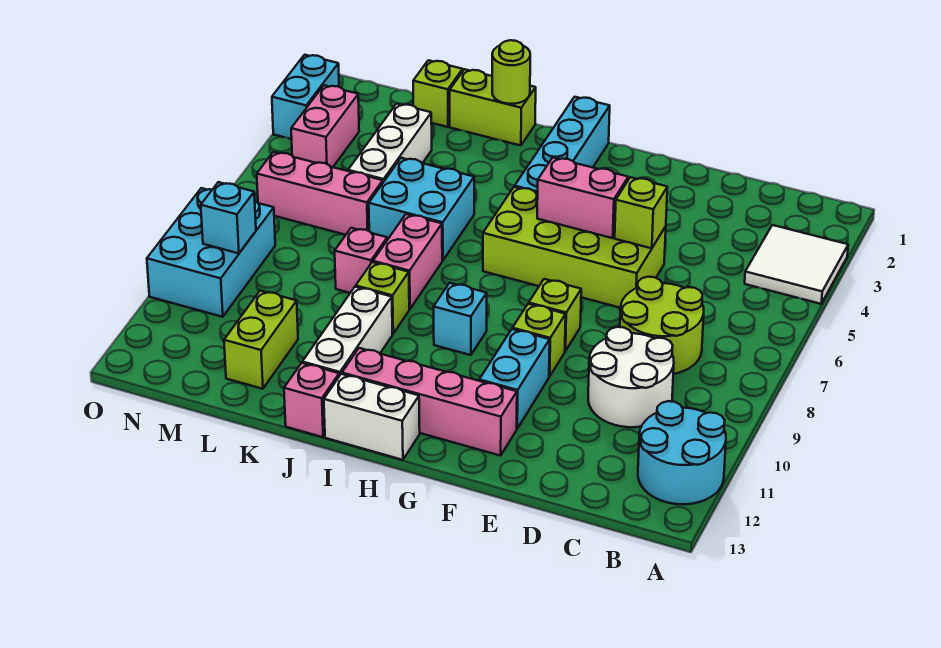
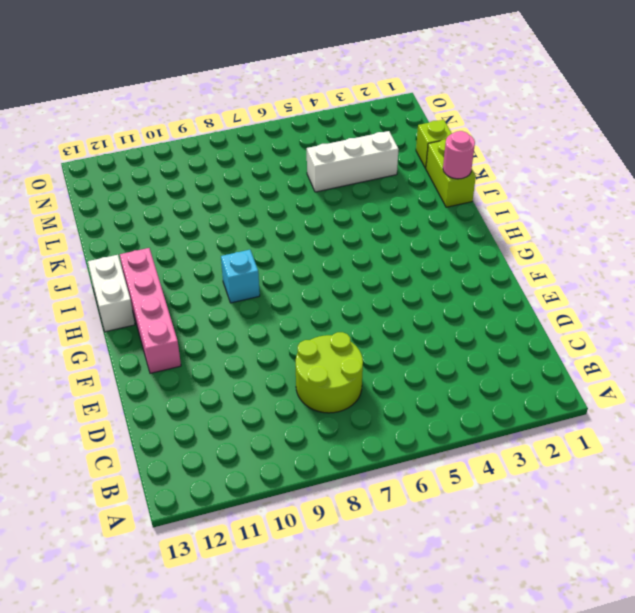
pink 1x1 round brick [443,131,475,179] -> lime 1x1 round brick [492,40,530,104]
none -> white 2x2 tile [745,225,848,304]
none -> cyan 2x2 round brick [638,401,726,504]
none -> white 2x2 round brick [588,327,674,427]
none -> lime 2x4 brick [483,187,666,308]

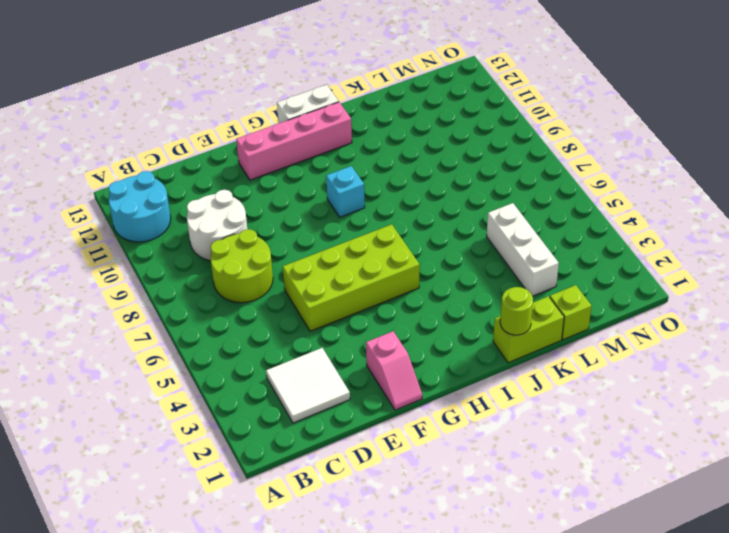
white 2x2 tile [266,348,350,423] -> white 2x2 tile moved to [745,225,848,304]
pink 1x2 slope [366,331,422,410] -> none
none -> lime 1x1 brick [529,279,581,351]
none -> lime 1x1 brick [512,304,566,377]
none -> cyan 1x2 brick [479,329,550,429]
none -> cyan 1x4 brick [515,97,610,193]

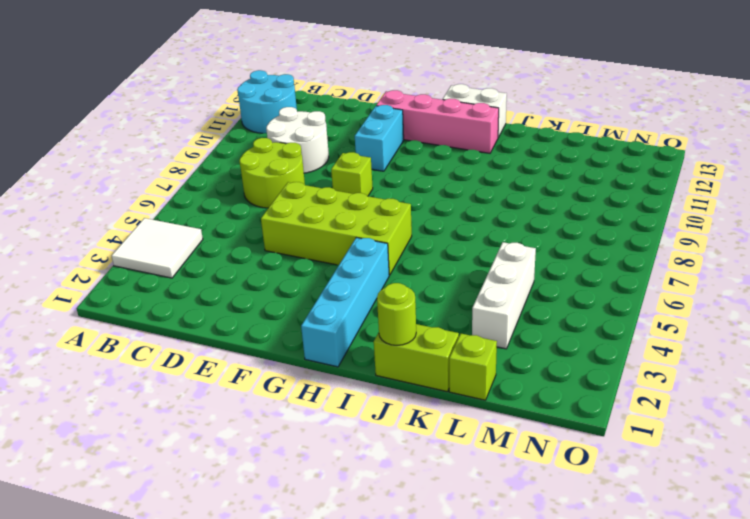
none -> lime 1x1 brick [512,304,566,377]
none -> cyan 1x1 brick [434,283,487,355]
none -> cyan 2x2 brick [369,158,474,261]
none -> pink 1x2 brick [373,214,442,309]

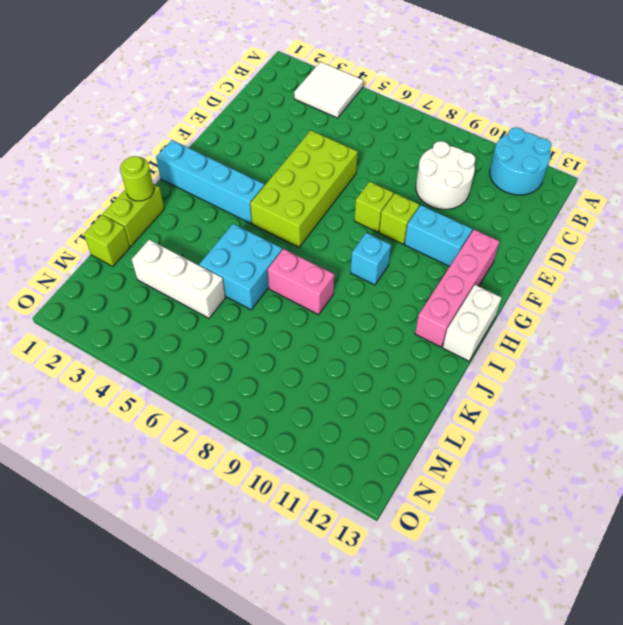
none -> lime 2x2 round brick [620,277,704,374]
none -> lime 1x1 brick [356,262,409,334]
none -> white 1x3 brick [302,287,392,376]
none -> pink 1x1 brick [284,363,339,437]

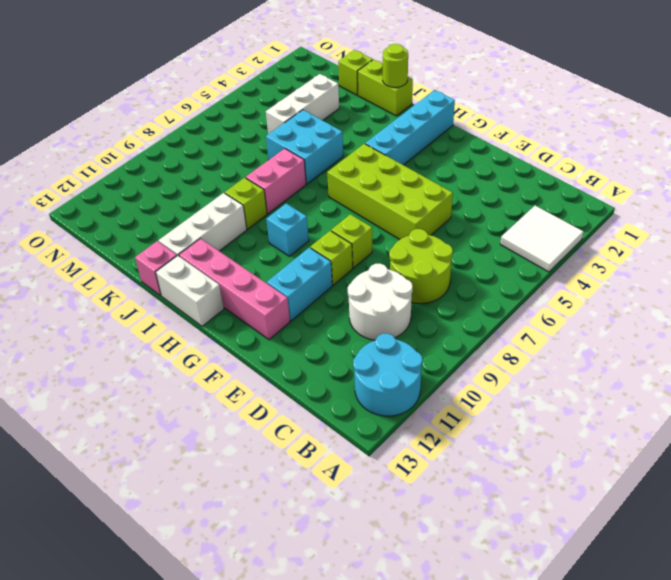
none -> pink 1x1 brick [335,228,387,293]
none -> pink 1x3 brick [257,152,383,235]
none -> lime 1x2 brick [224,291,298,389]
none -> pink 1x2 brick [291,85,359,167]

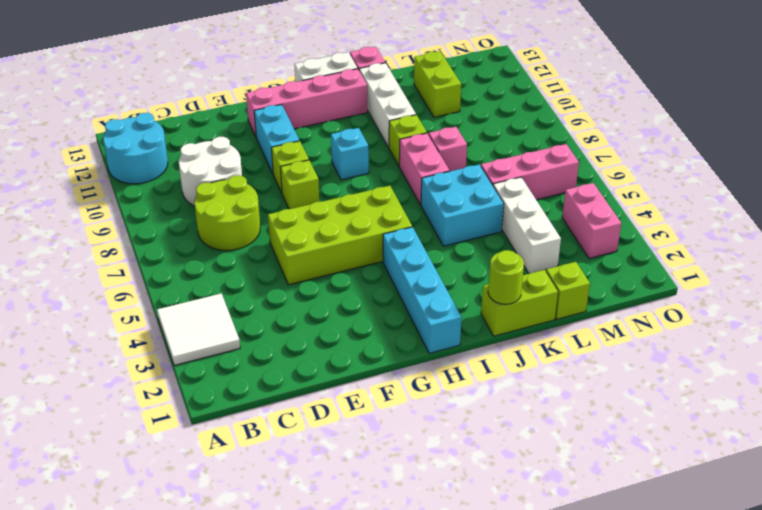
none -> cyan 2x3 brick [147,188,275,317]
none -> cyan 1x2 brick [272,55,339,139]
none -> lime 1x1 brick [615,177,667,248]
none -> pink 1x2 brick [537,158,628,238]

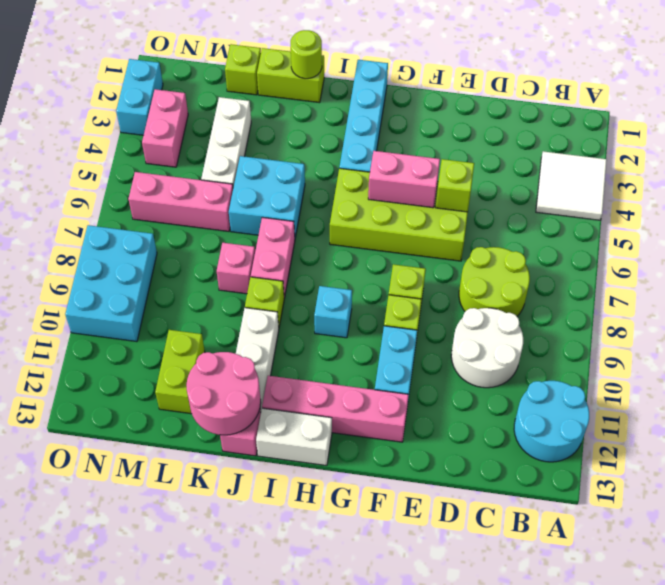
pink 2x2 round brick [186,352,261,435] -> none
none -> cyan 1x1 brick [201,182,256,253]

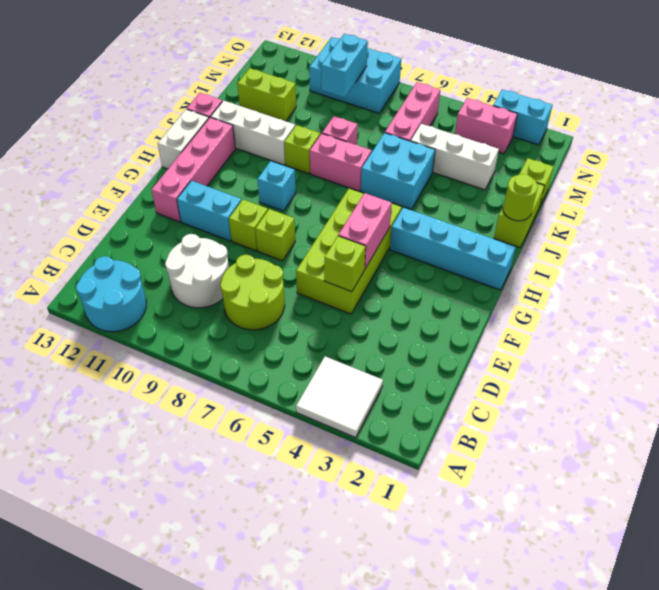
cyan 1x2 brick [321,34,368,97] -> cyan 1x1 brick [201,182,256,253]

